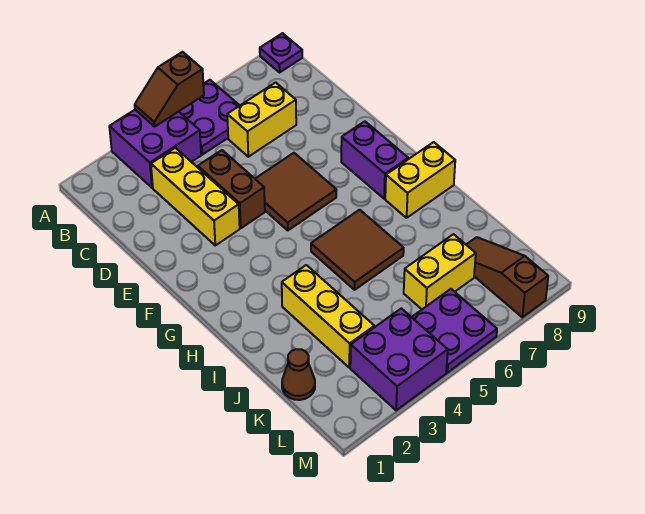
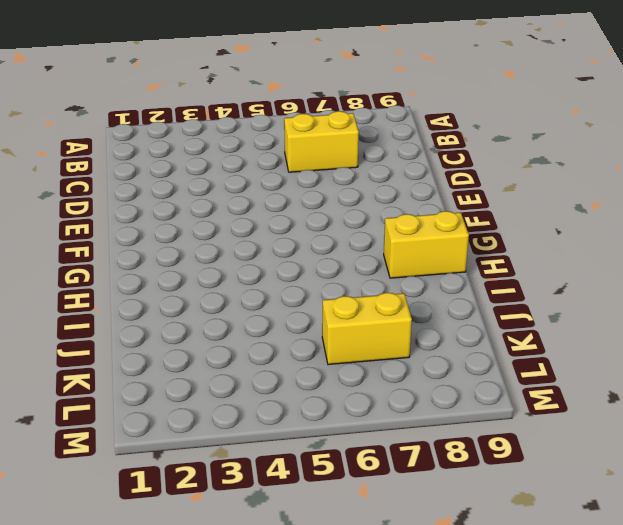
none -> purple 2x2 brick [109,110,201,188]
none -> purple 2x2 plate [179,80,240,155]
none -> purple 1x1 plate [260,33,302,72]

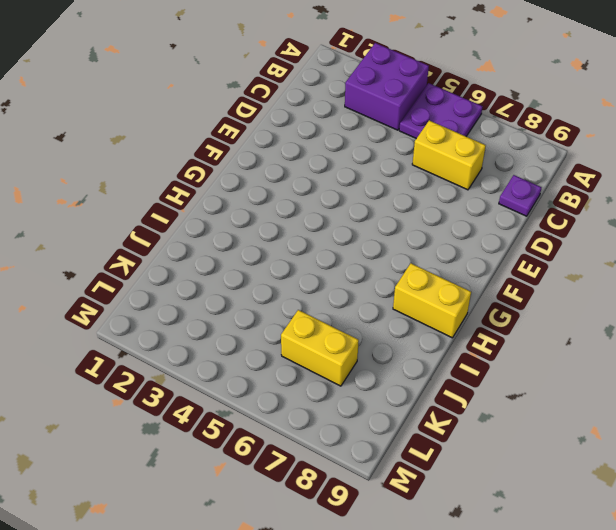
purple 1x1 plate [499,175,542,216] -> purple 1x1 plate moved to [260,33,302,72]
none -> yellow 1x3 brick [151,148,240,245]
none -> brown 1x2 brick [198,150,265,228]
none -> brown 2x2 tile [255,153,336,230]

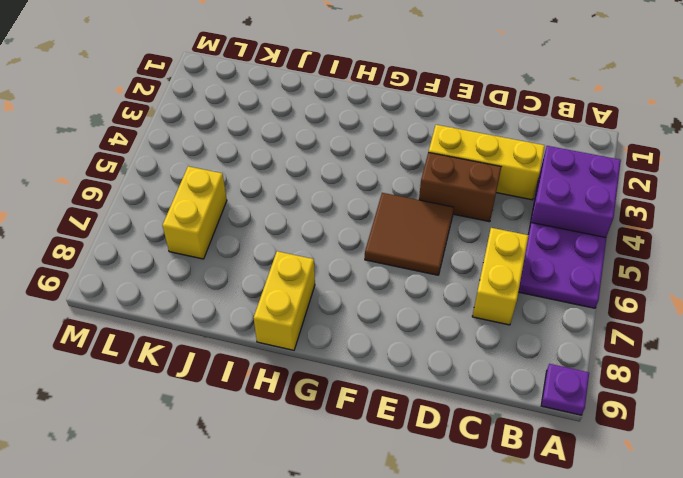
none -> purple 1x2 brick [341,121,408,199]
none -> brown 2x2 tile [311,210,404,290]
none -> yellow 1x3 brick [282,265,374,368]

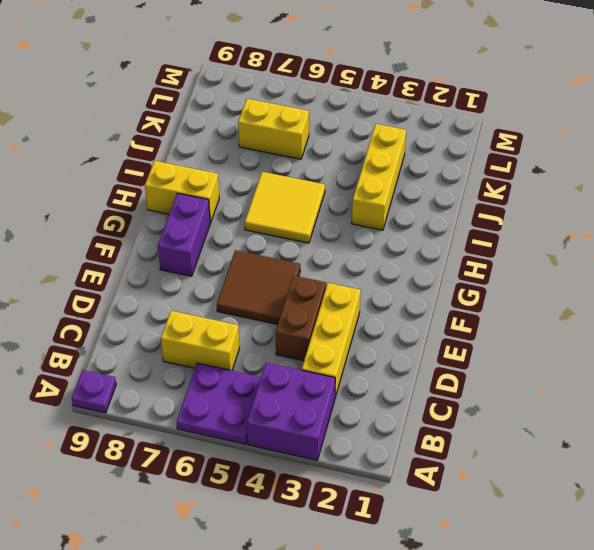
yellow 2x2 tile [245,172,325,243] -> brown 2x2 tile [311,210,404,290]
none -> brown 1x1 cone [282,349,315,400]
none -> brown 1x3 slope [466,237,548,317]
none -> purple 2x2 brick [350,308,448,410]

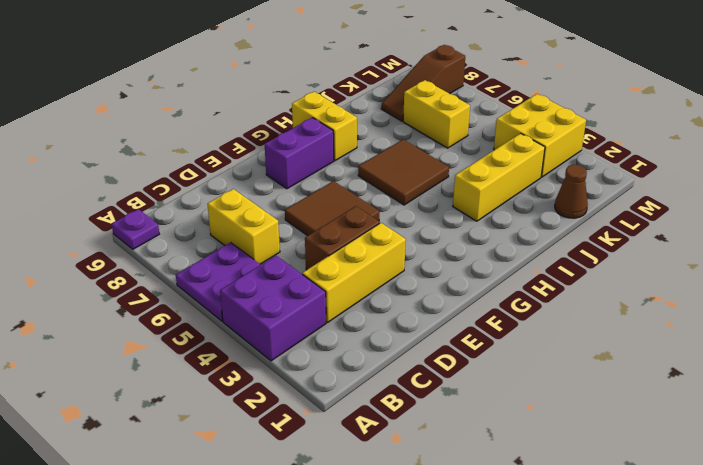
yellow 2x2 brick [494,94,586,177] -> purple 2x2 brick [350,308,448,410]
none -> purple 2x2 plate [412,289,497,373]
none -> brown 1x2 slope [135,52,204,126]

